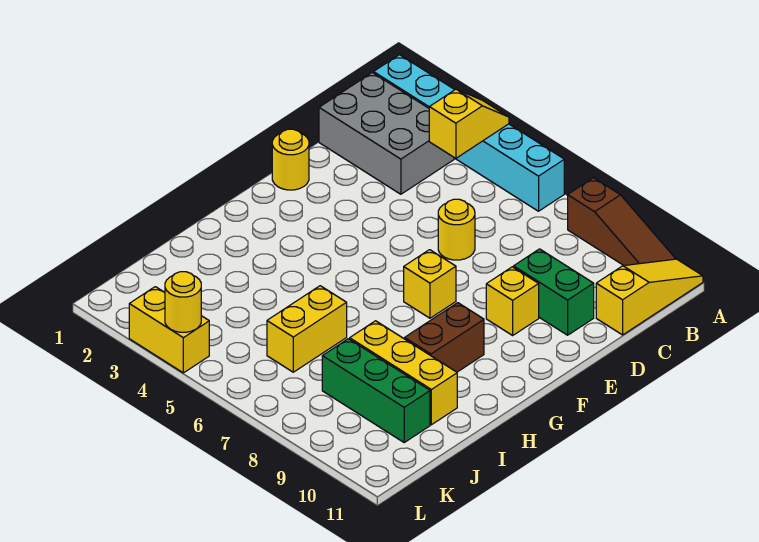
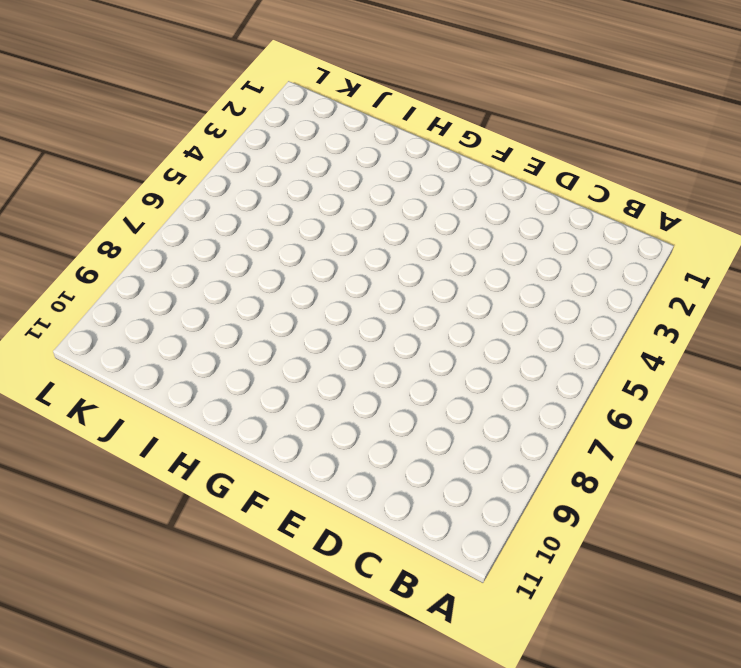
none -> cyan 1x6 brick [374,55,564,211]
none -> brown 1x3 slope [568,178,675,266]
none -> yellow 1x3 slope [596,259,703,335]

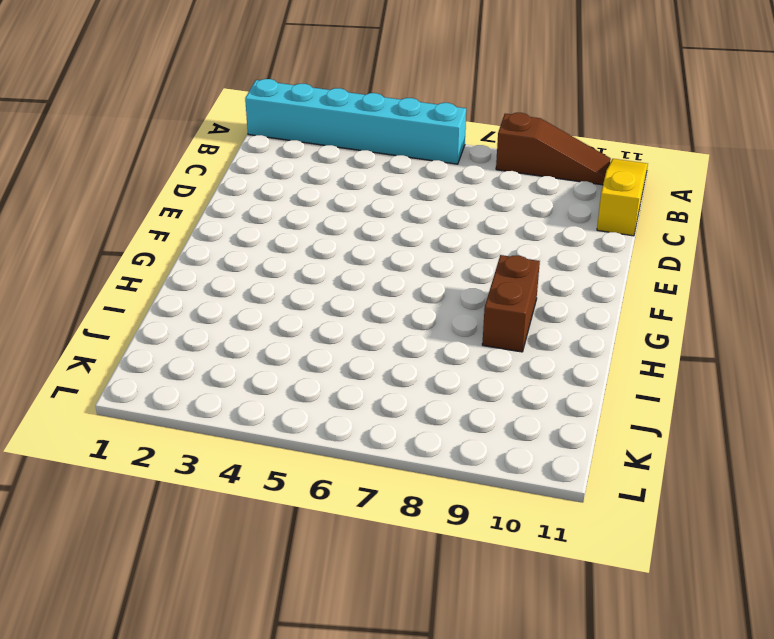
none -> grey 2x3 brick [319,73,454,194]
none -> yellow 1x1 round brick [438,199,475,260]
none -> green 1x2 brick [514,249,594,335]

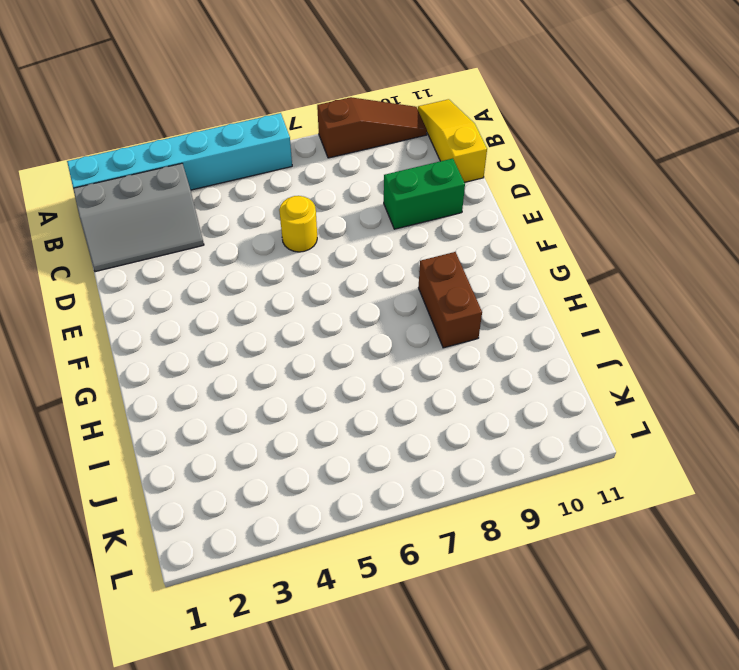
grey 2x3 slope [73,163,204,272] -> grey 2x3 brick [319,73,454,194]
none -> yellow 1x1 round brick [272,129,309,190]
none -> yellow 1x1 brick [486,267,539,335]
none -> yellow 1x1 brick [404,250,456,318]

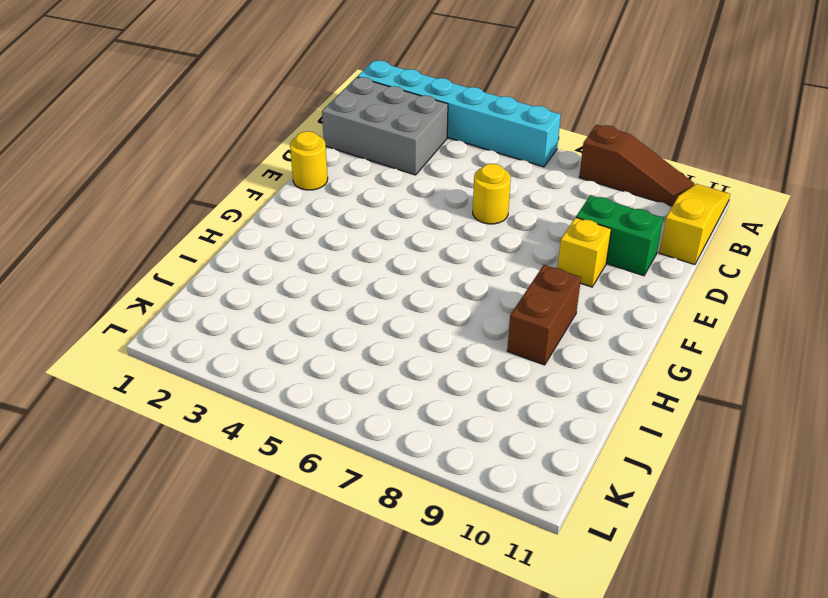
none -> yellow 1x1 brick [404,250,456,318]
none -> yellow 1x2 brick [267,286,347,372]
none -> yellow 1x3 brick [350,321,457,425]

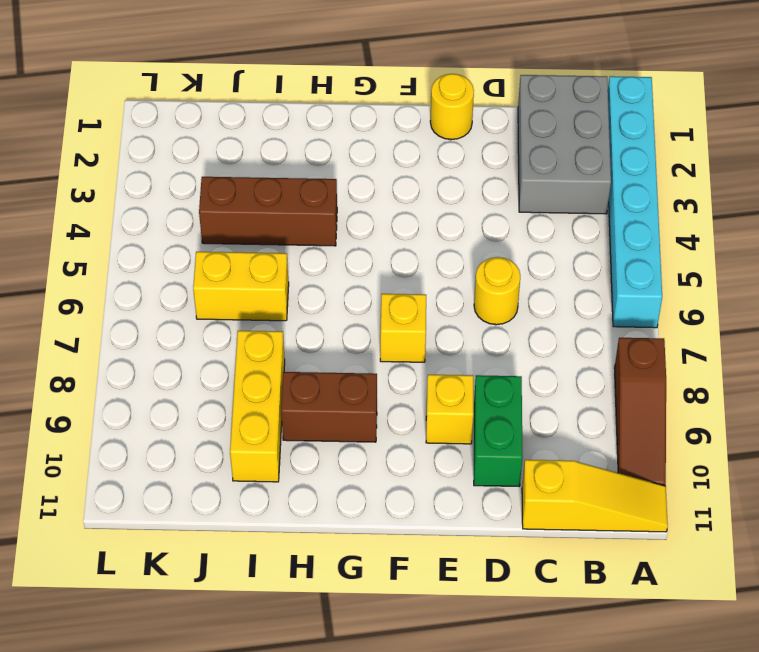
brown 1x3 brick [199,177,337,246] -> none
none -> green 1x3 brick [322,339,430,442]
none -> yellow 1x2 brick [129,287,209,373]
none -> yellow 1x2 slope [429,89,509,158]

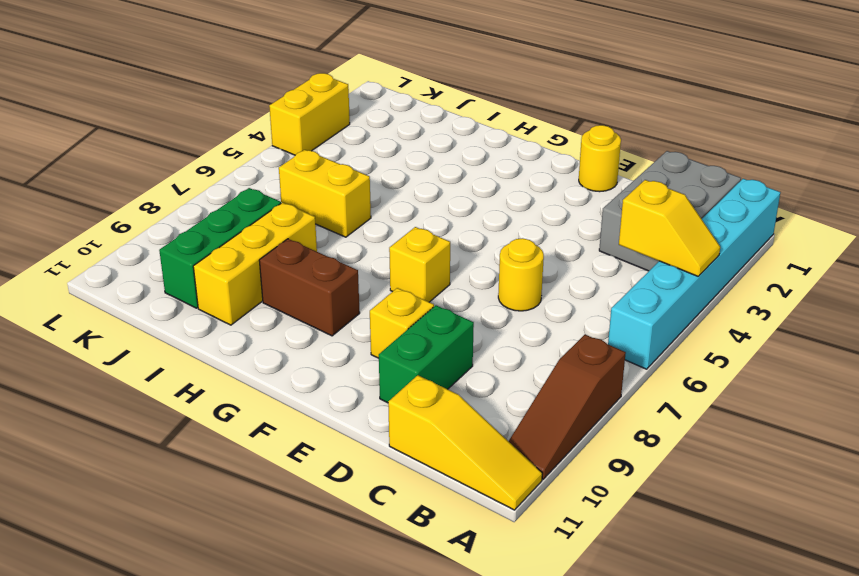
none -> yellow 1x1 round brick [165,272,201,332]

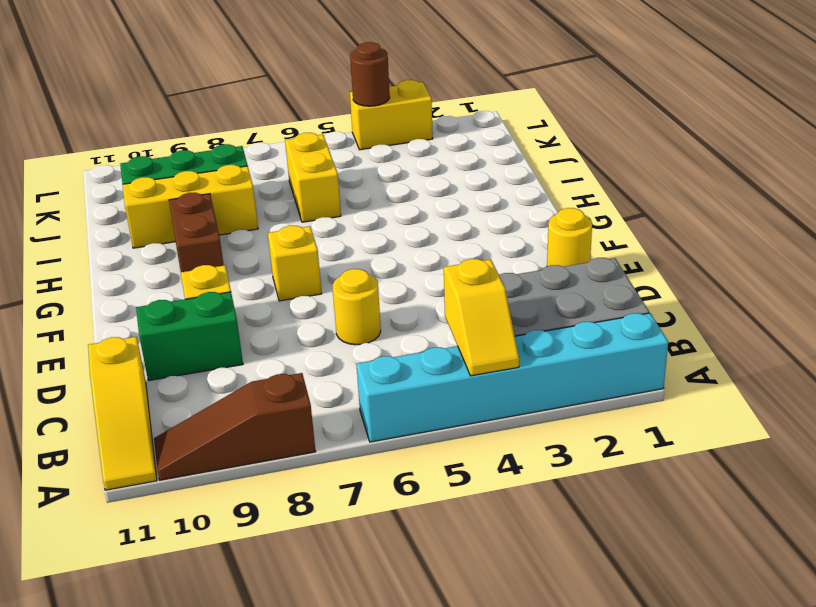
brown 1x1 round brick [350,42,390,106] -> yellow 1x1 round brick [165,272,201,332]

